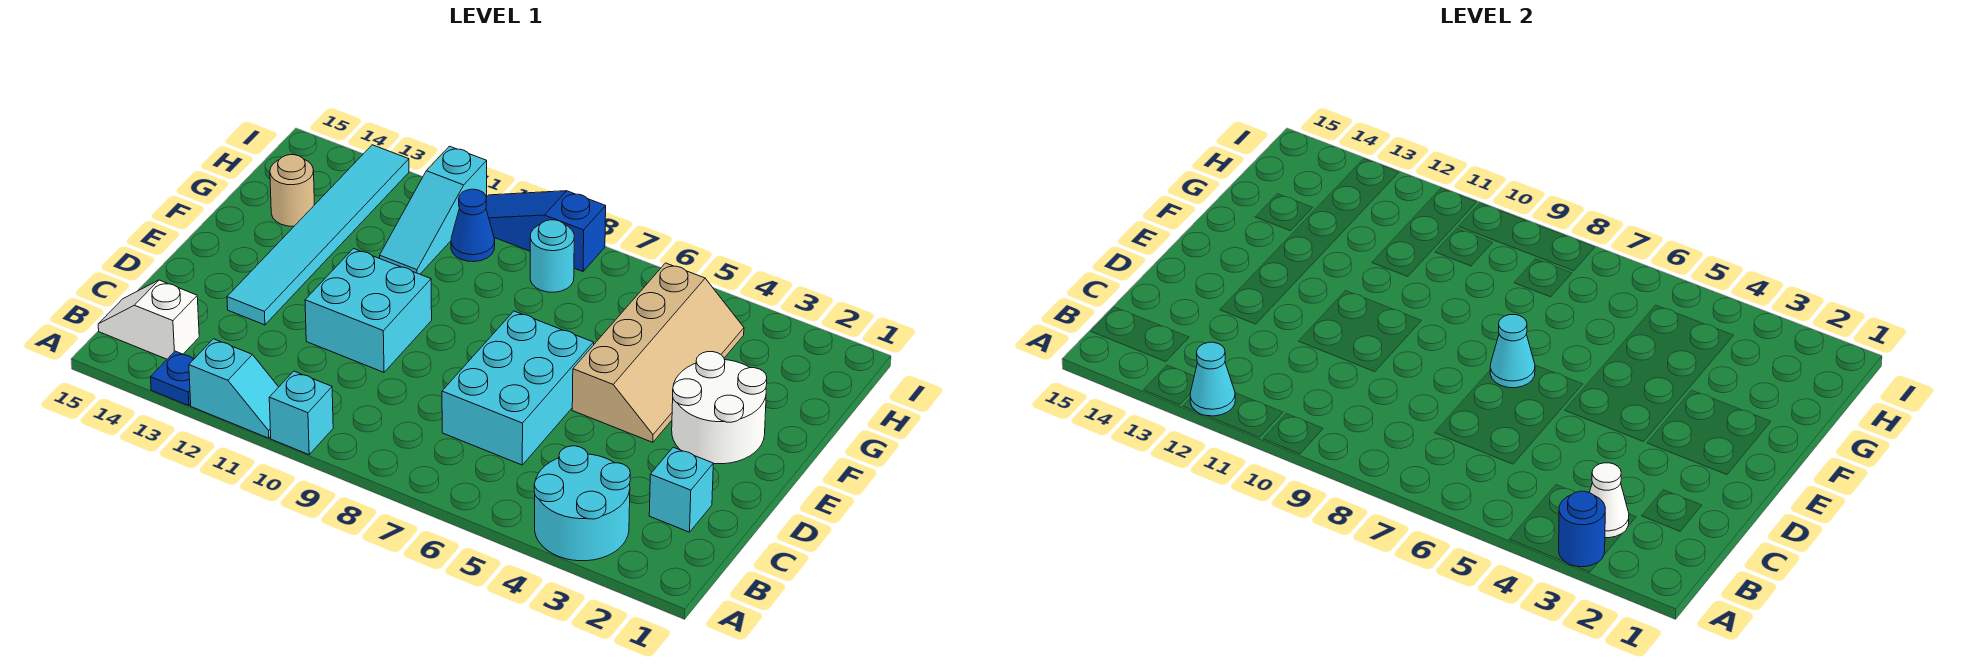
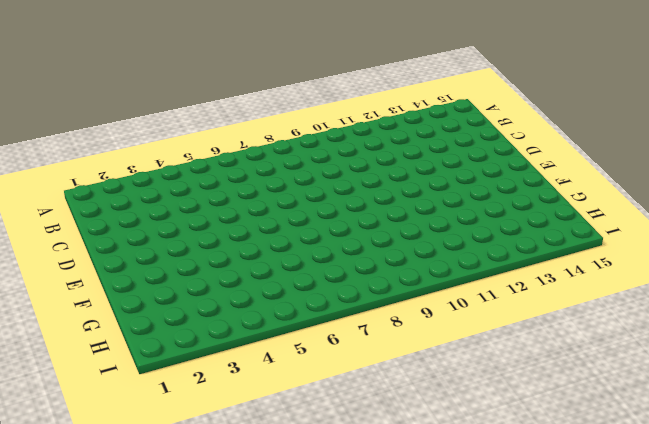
none -> cyan 2x2 round brick [534,446,630,561]
none -> cyan 1x1 brick [269,371,333,455]
none -> cyan 1x2 slope [189,339,278,438]

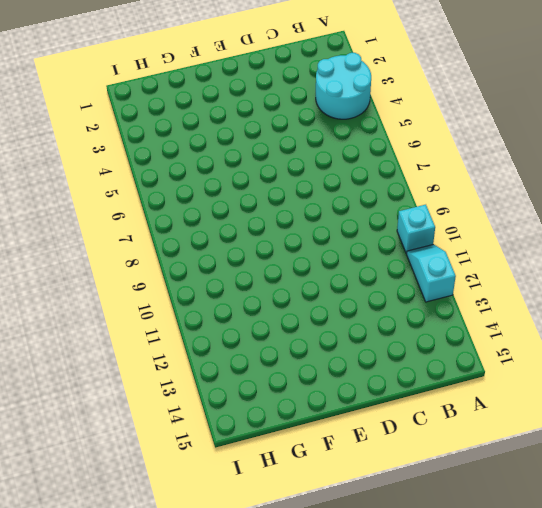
none -> blue 1x1 plate [150,351,194,406]
none -> white 1x2 slope [98,280,199,359]
none -> cyan 1x1 brick [649,447,713,532]

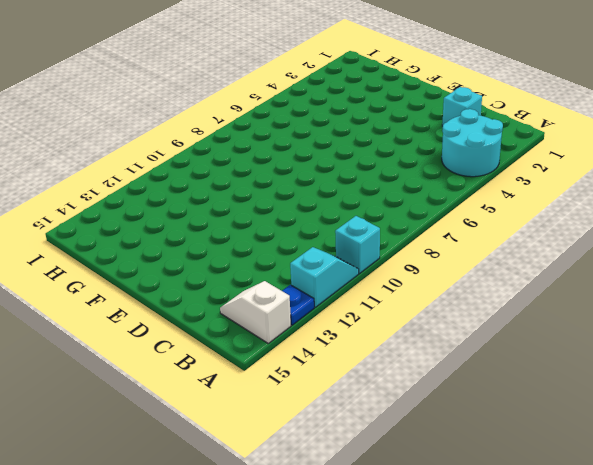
white 1x2 slope [220,281,291,343] -> white 1x2 slope turned to [98,280,199,359]
none -> cyan 2x3 brick [442,311,594,465]
none -> cyan 2x2 brick [305,249,432,372]
none -> cyan 1x6 tile [227,145,409,325]

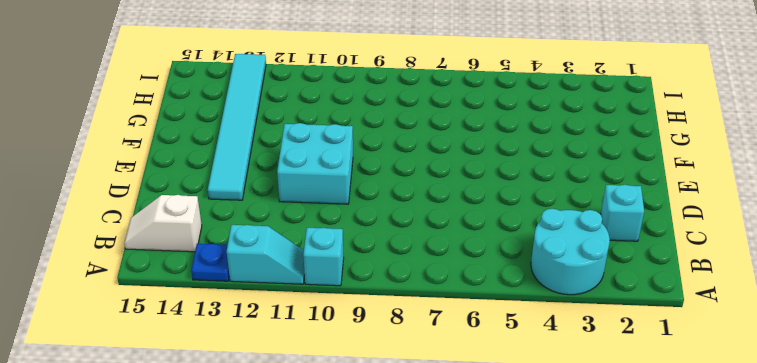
none -> cyan 2x3 brick [442,311,594,465]
none -> white 2x2 round brick [672,352,767,464]
none -> tan 2x4 slope [572,263,744,442]

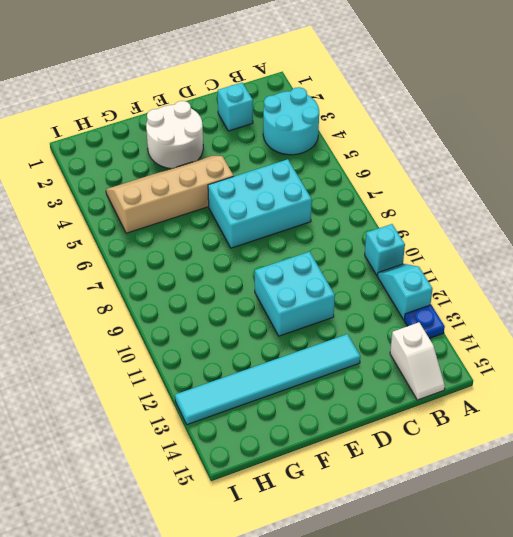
none -> cyan 1x3 slope [380,146,487,274]
none -> tan 1x1 round brick [270,155,314,226]
none -> cyan 1x1 round brick [530,220,574,292]

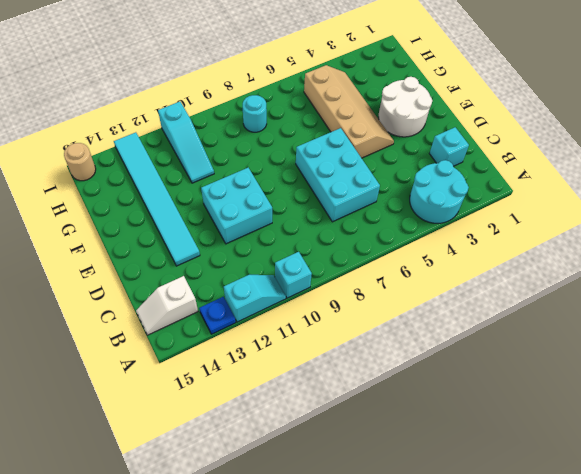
tan 1x1 round brick [64,143,96,181] -> tan 1x1 round brick moved to [270,155,314,226]
none -> blue 1x1 cone [451,189,495,262]
none -> blue 1x3 slope [486,191,606,272]
none -> blue 1x1 round brick [1559,491,1605,567]

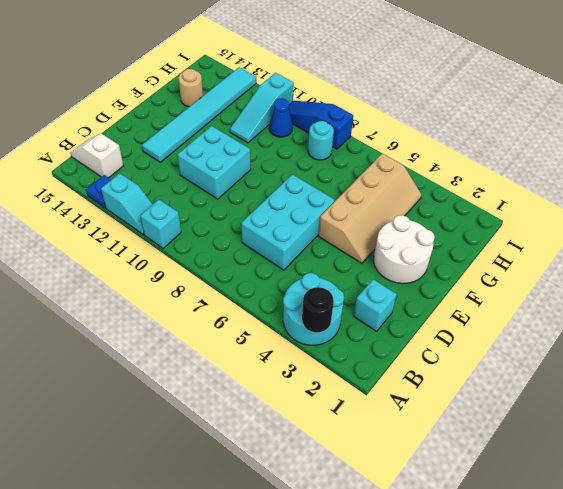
black 1x1 round brick [302,287,334,332] -> blue 1x1 round brick [1559,491,1605,567]
none -> cyan 1x1 cone [1190,342,1235,416]
none -> white 1x1 cone [1589,463,1629,538]
none -> cyan 1x1 cone [1490,315,1535,388]

